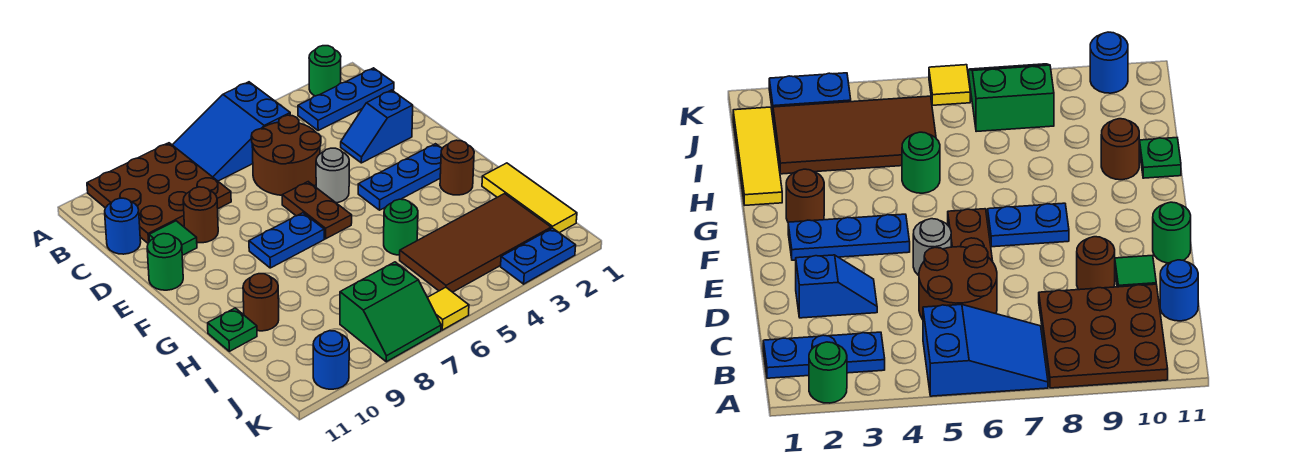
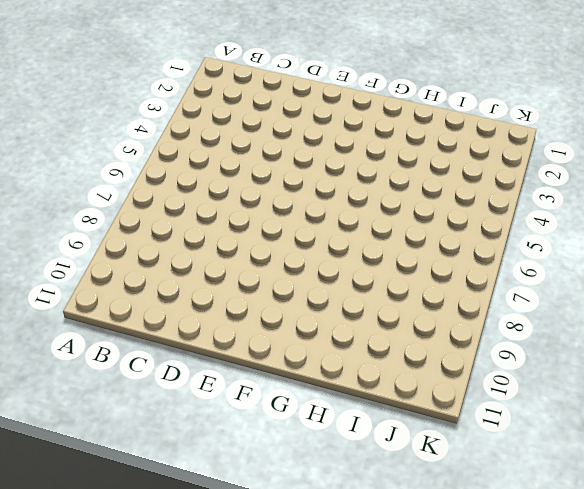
none -> green 1x1 round brick [309,46,341,96]
none -> blue 2x3 slope [173,82,290,181]
none -> brown 3x3 plate [87,143,231,243]

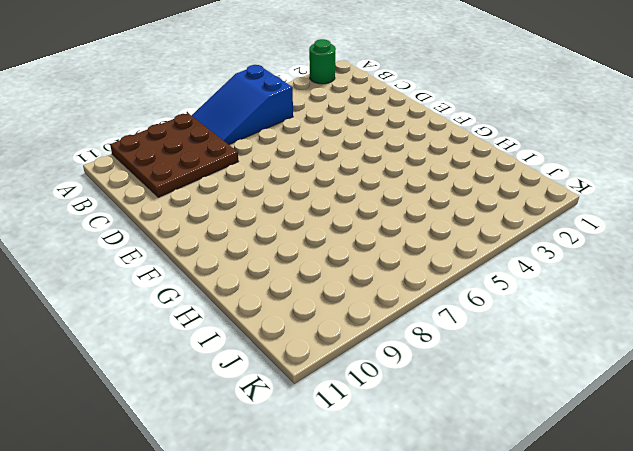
none -> blue 1x3 plate [298,68,394,130]
none -> brown 2x2 round brick [251,115,321,195]
none -> blue 1x1 round brick [105,198,141,254]

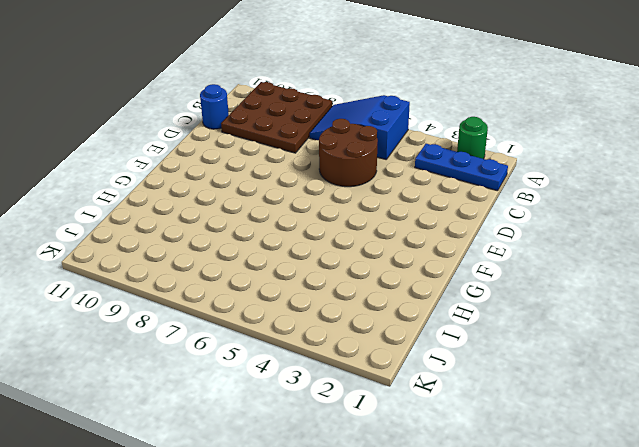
none -> blue 1x2 slope [341,90,413,163]
none -> brown 1x1 round brick [183,187,218,243]
none -> green 1x1 tile [149,221,197,255]

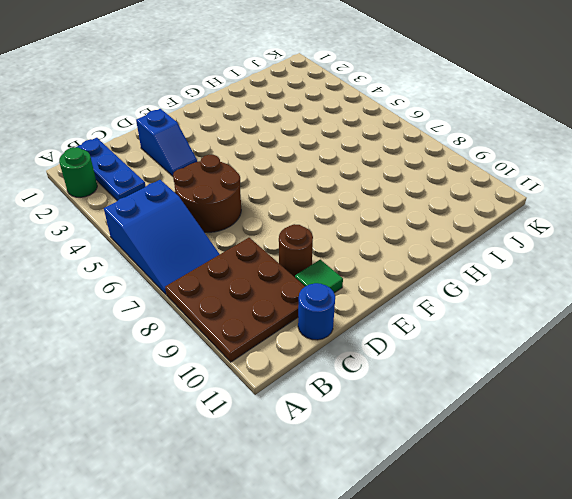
none -> grey 1x1 round brick [316,148,349,203]
none -> brown 1x2 plate [282,182,352,239]
none -> green 1x1 round brick [147,234,183,290]

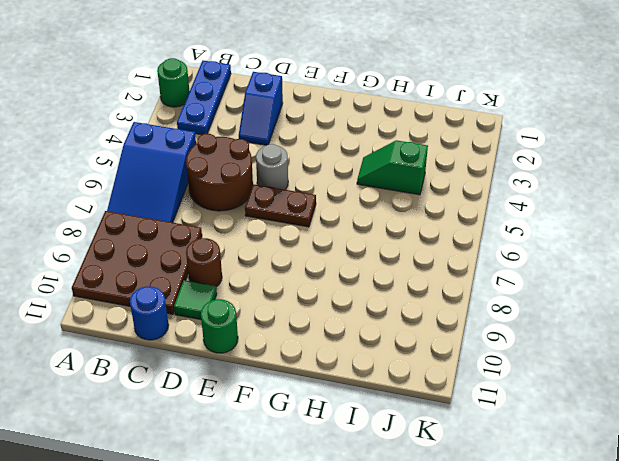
green 1x2 slope [357,140,428,195] -> brown 2x4 tile [400,194,551,292]
none -> blue 1x3 plate [358,144,442,210]
none -> blue 1x2 plate [249,213,324,268]
none -> brown 1x1 round brick [440,140,474,195]

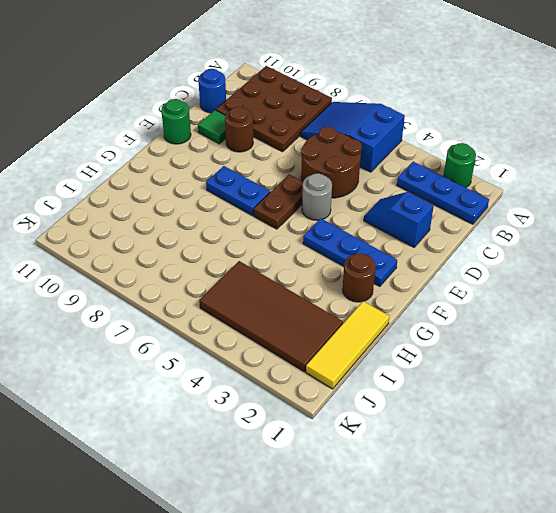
none -> green 1x1 round brick [384,199,418,255]
none -> brown 1x1 round brick [243,274,279,331]
none -> green 1x1 plate [208,308,257,351]

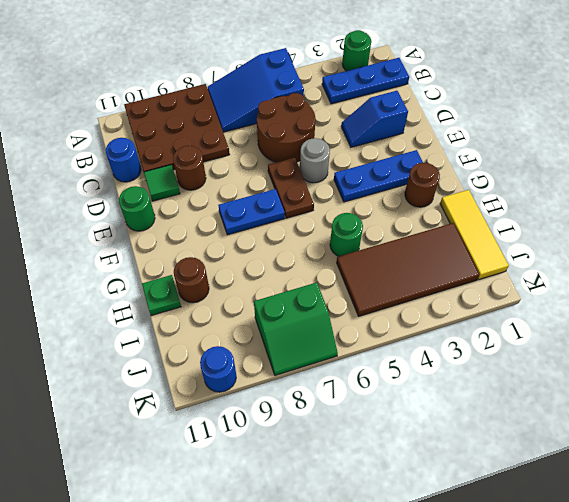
none -> blue 1x2 plate [501,228,576,284]
none -> yellow 1x1 tile [428,287,469,330]

